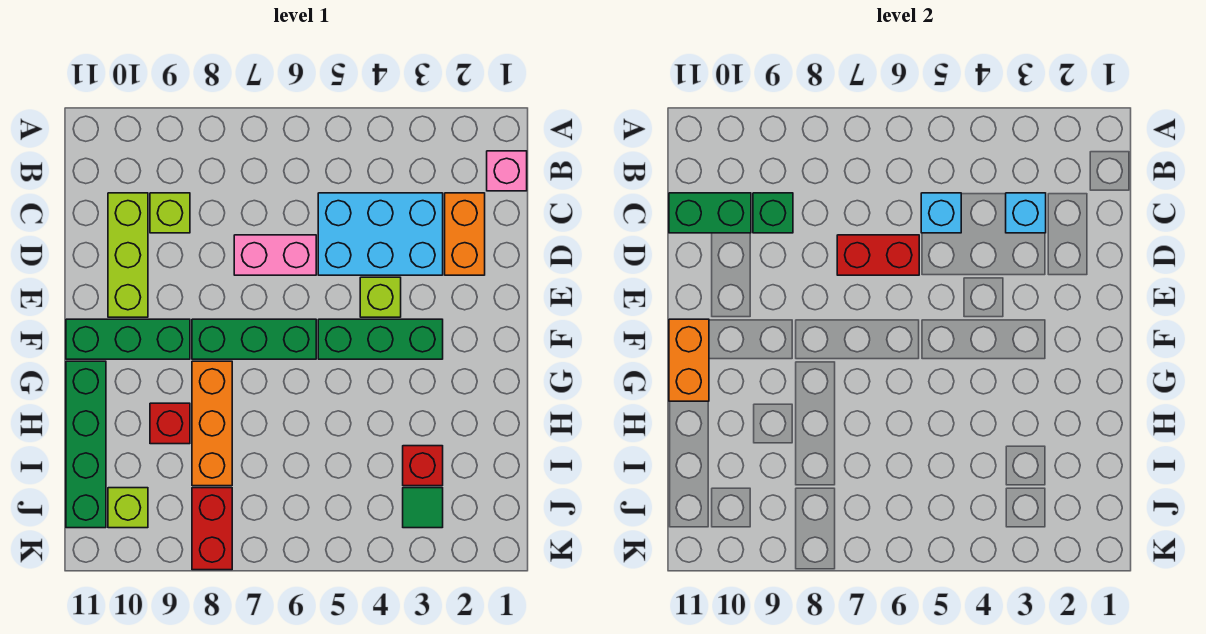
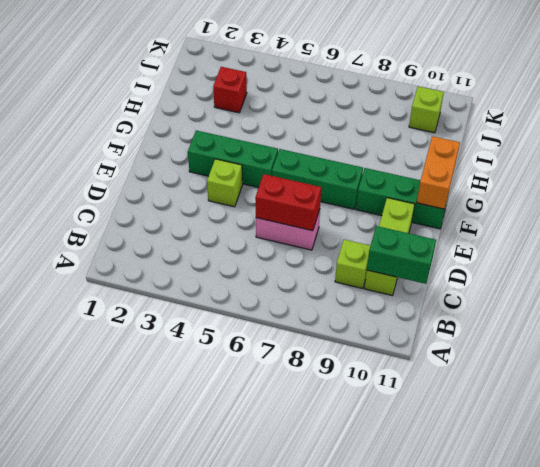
none -> pink 1x1 brick [487,151,527,191]
none -> orange 1x2 brick [445,193,485,275]
none -> cyan 2x3 brick [318,193,443,275]

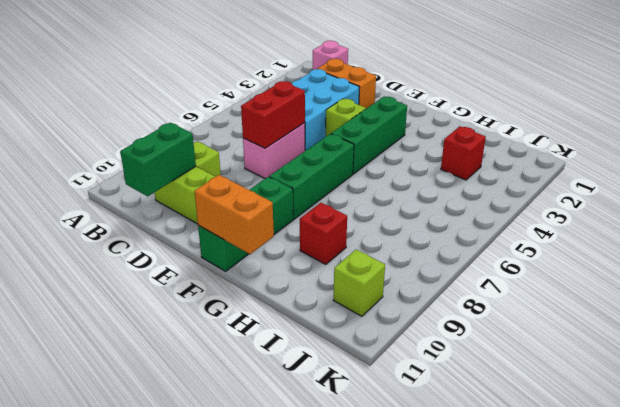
none -> orange 1x3 brick [192,361,232,486]
none -> green 1x4 brick [66,361,106,528]
none -> green 1x1 tile [403,488,443,528]

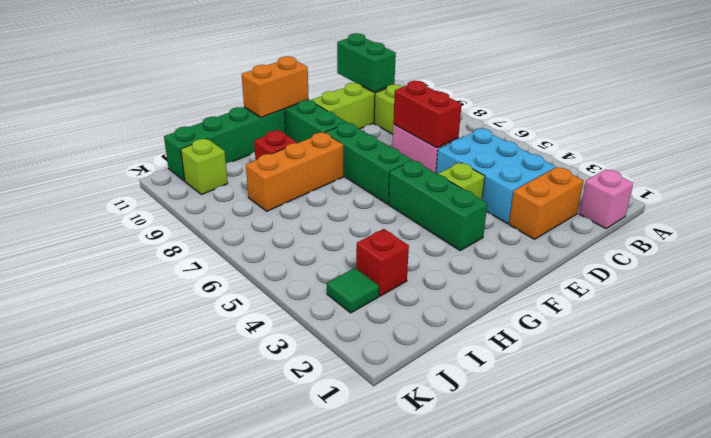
none -> red 1x2 brick [192,488,232,570]
none -> cyan 1x1 brick [1006,193,1046,233]
none -> cyan 1x1 brick [921,193,961,233]

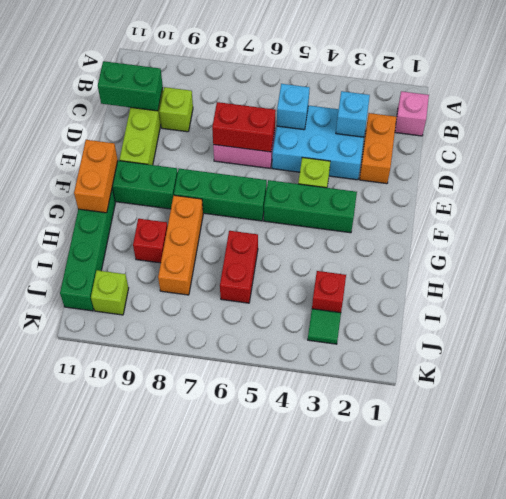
red 1x2 brick [220,231,258,303] -> red 1x2 brick moved to [192,488,232,570]
none -> green 1x1 brick [753,193,793,233]

